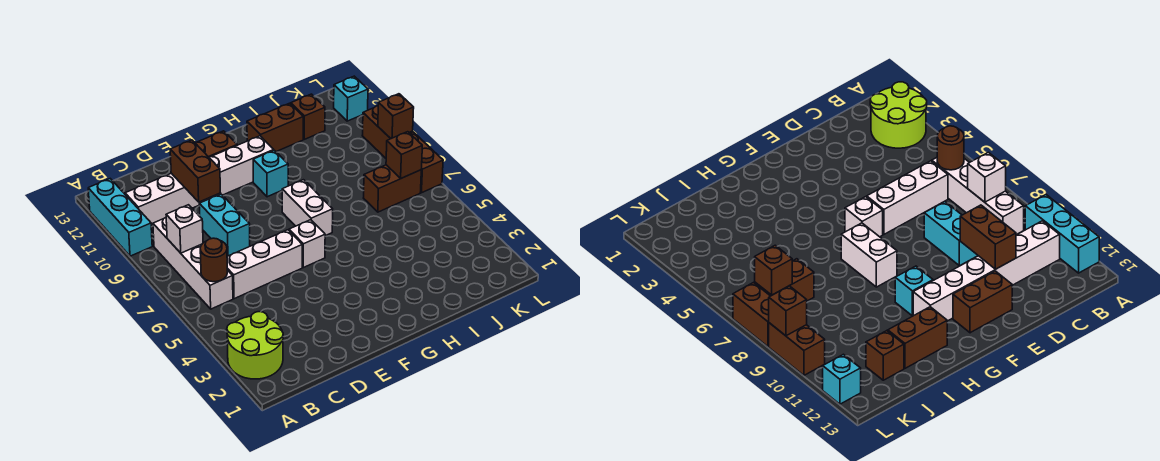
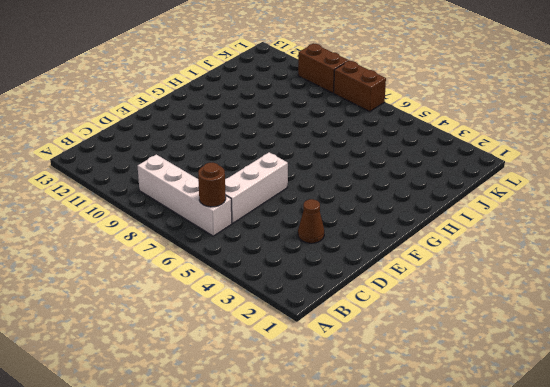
brown 1x1 cone [298,199,324,243] -> none
none -> lime 2x2 round brick [227,312,283,379]
none -> cyan 1x3 brick [88,179,152,256]
none -> white 1x6 brick [125,136,274,226]

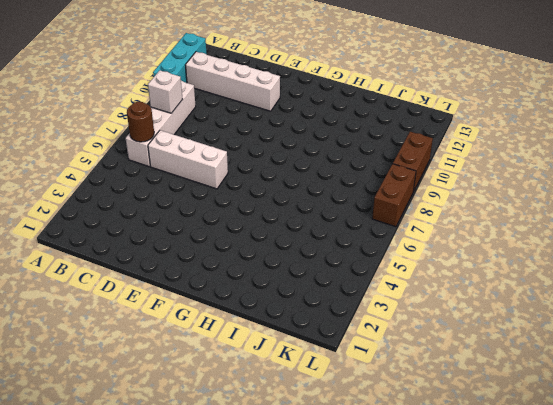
white 1x4 brick [186,52,280,111] -> white 1x6 brick [125,136,274,226]
none -> lime 2x2 round brick [227,312,283,379]
none -> cyan 1x2 brick [199,194,250,256]
none -> brown 1x2 brick [195,131,237,157]

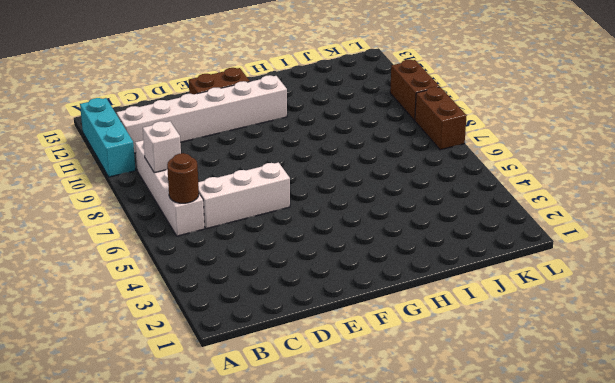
none -> lime 2x2 round brick [227,312,283,379]
none -> cyan 1x2 brick [199,194,250,256]
none -> white 1x1 brick [289,220,325,268]

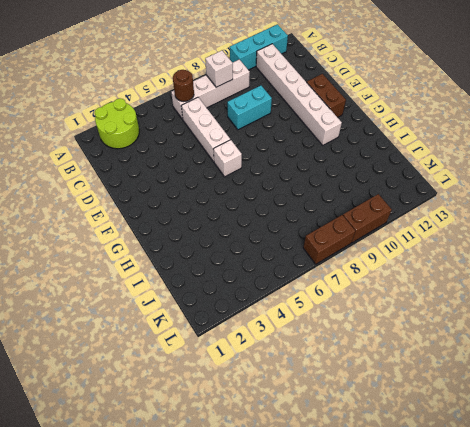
none -> white 1x2 brick [282,180,333,236]
none -> cyan 1x1 brick [253,150,288,197]
none -> brown 1x2 brick [247,103,303,152]

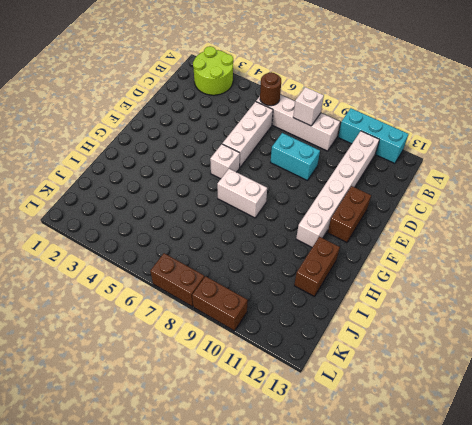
none -> cyan 1x1 brick [253,150,288,197]
none -> brown 1x2 brick [364,165,421,212]
none -> brown 1x1 brick [291,94,325,139]

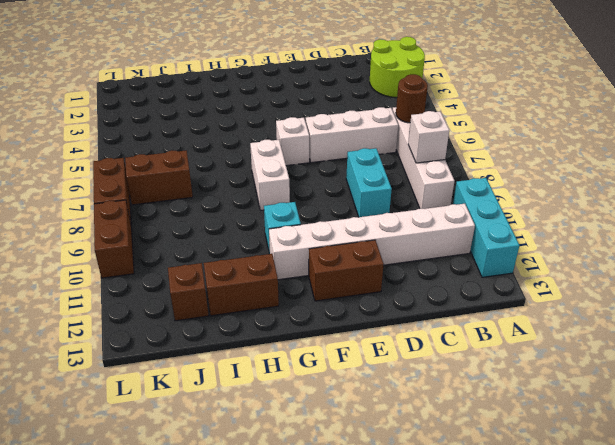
none -> cyan 1x1 brick [334,76,368,121]
none -> brown 1x2 brick [170,140,220,202]
none -> brown 1x1 brick [386,132,422,179]

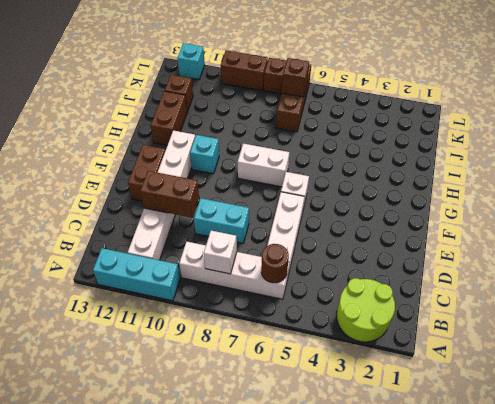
none -> brown 1x1 brick [378,94,414,139]

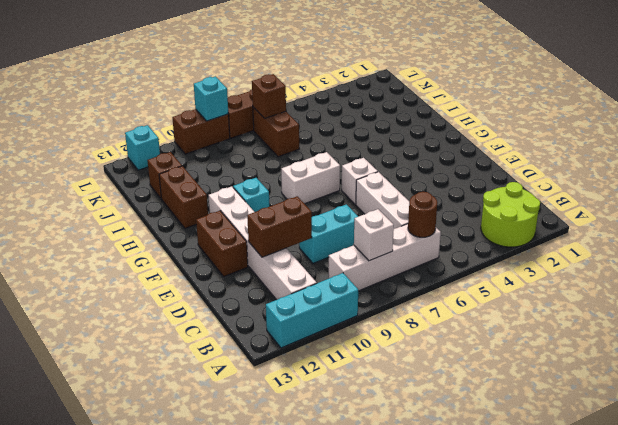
cyan 1x1 brick [194,77,228,121] -> brown 1x1 brick [378,94,414,139]

